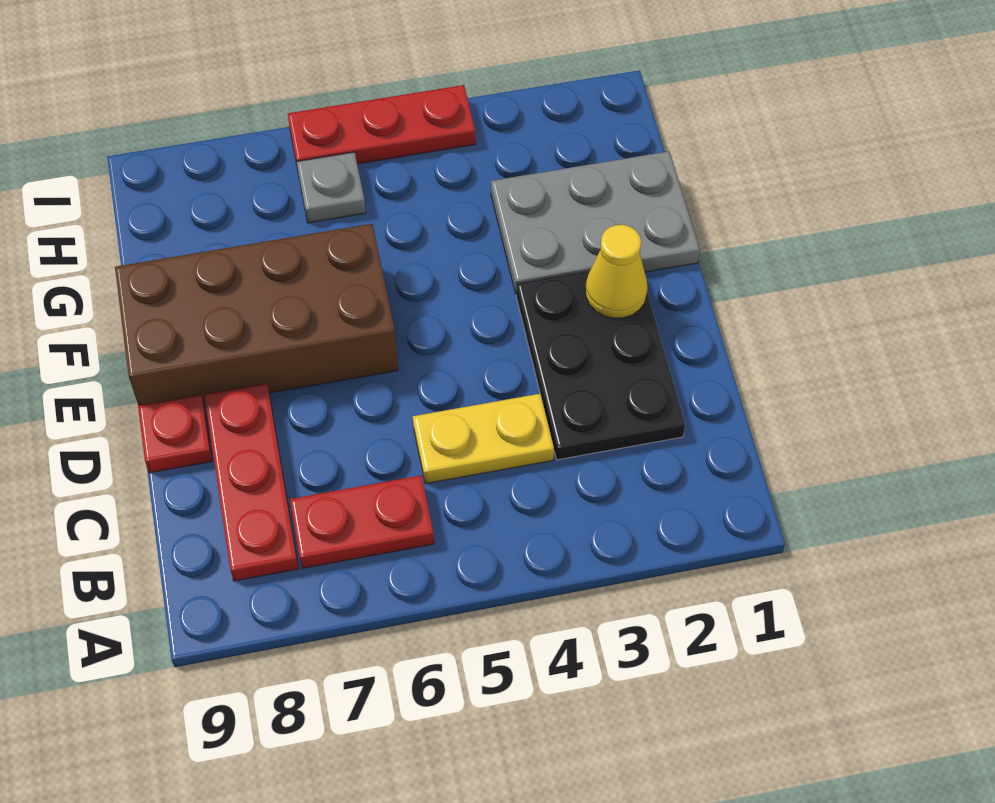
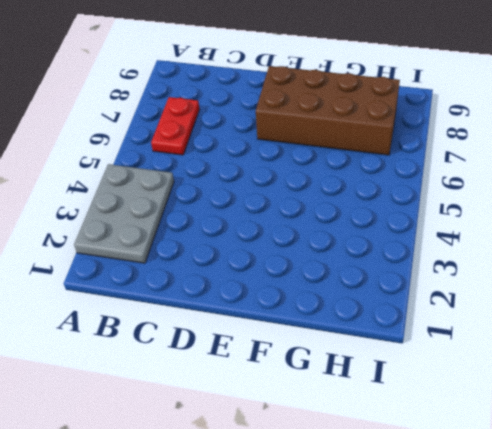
grey 2x3 plate [74,164,174,263] -> grey 2x3 plate moved to [491,151,700,294]
brown 2x4 brick [256,66,400,155] -> brown 2x4 brick turned to [115,224,398,405]
none -> red 1x3 plate [204,383,299,581]
none -> black 2x3 plate [516,271,685,460]

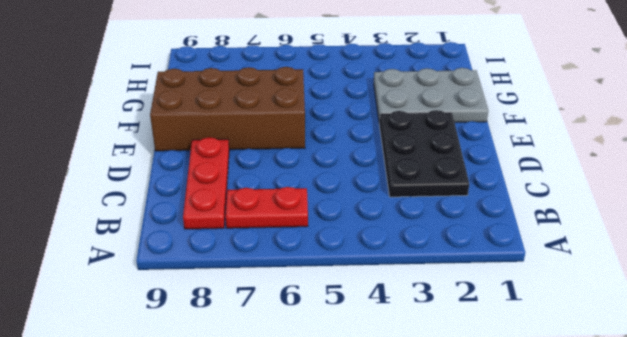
none -> yellow 1x2 plate [413,394,554,484]
none -> red 1x1 plate [138,395,212,473]

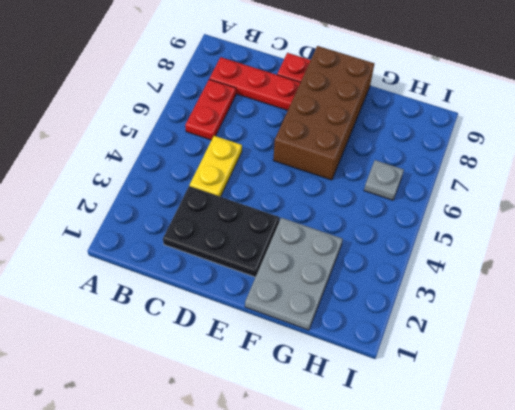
none -> red 1x3 plate [288,85,476,170]
none -> yellow 1x1 cone [585,225,648,318]

